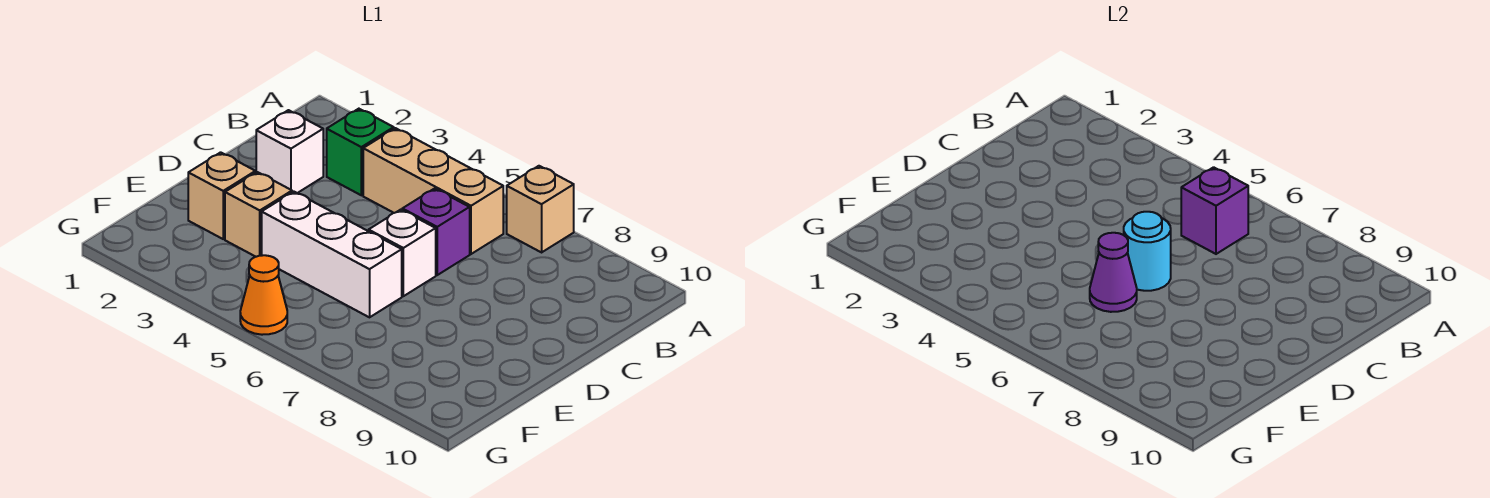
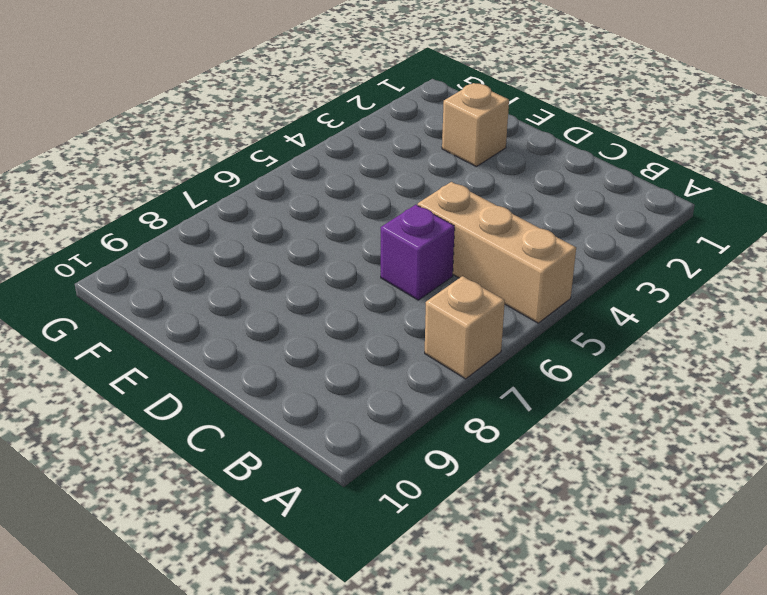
tan 1x3 brick [418,182,576,323] -> tan 1x3 brick turned to [363,128,503,254]
none -> green 1x1 brick [327,109,394,195]
none -> white 1x1 brick [256,110,323,193]
none -> white 1x1 brick [369,210,436,296]

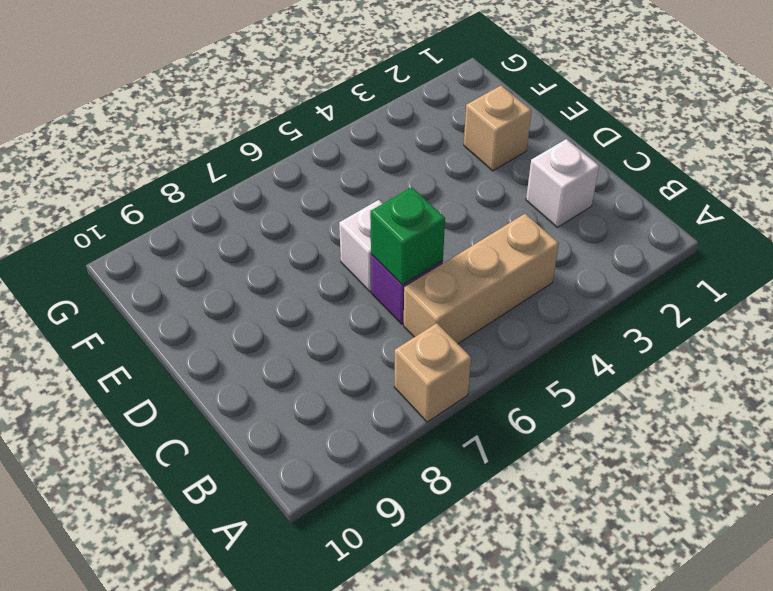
green 1x1 brick [370,187,445,285] -> green 1x1 brick moved to [327,109,394,195]
none -> tan 1x1 brick [225,172,292,257]
none -> white 1x3 brick [262,192,402,317]
none -> orange 1x1 cone [240,255,287,335]

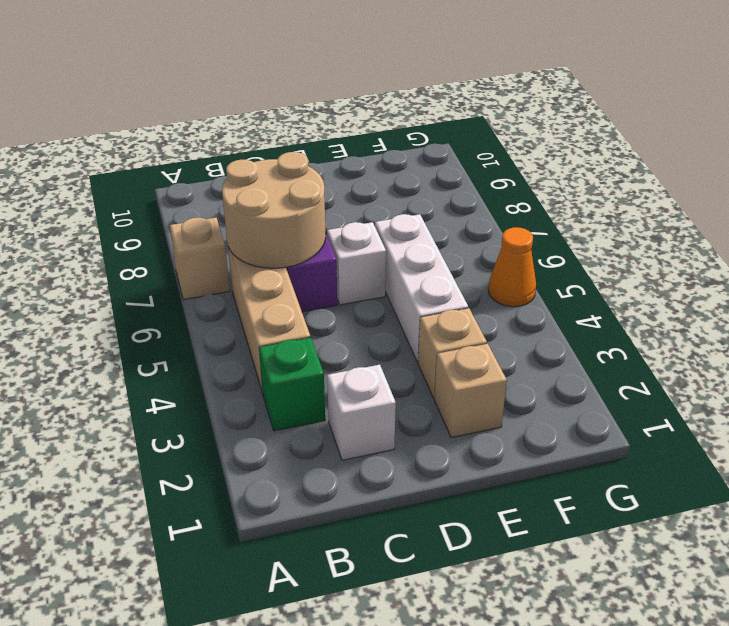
tan 2x2 round brick [222,152,326,268] -> purple 1x1 brick [1181,167,1248,254]
none -> cyan 1x1 round brick [1124,212,1171,291]
none -> purple 1x1 cone [1090,233,1137,312]

